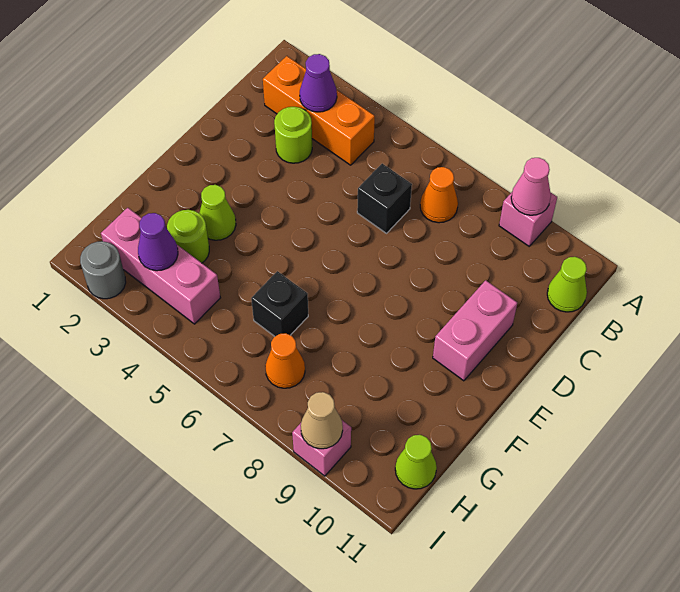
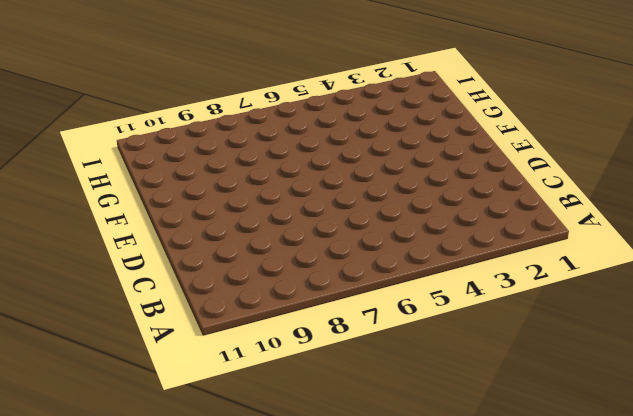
none -> pink 1x1 brick [499,192,557,246]
none -> orange 1x3 brick [263,56,375,165]
none -> orange 1x1 cone [420,167,458,223]

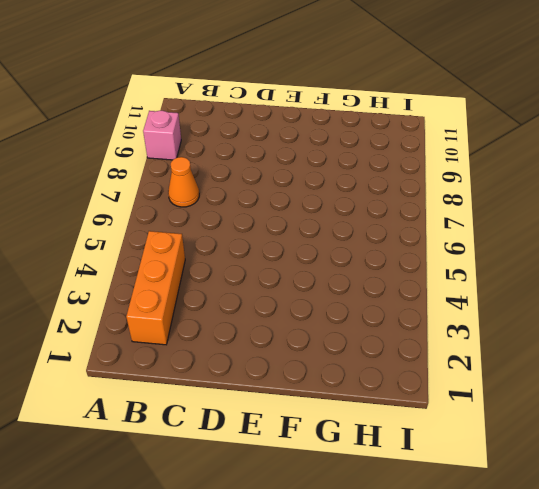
none -> lime 1x1 cone [547,257,587,312]
none -> lime 1x1 round brick [274,107,312,163]
none -> black 1x1 brick [357,164,412,233]

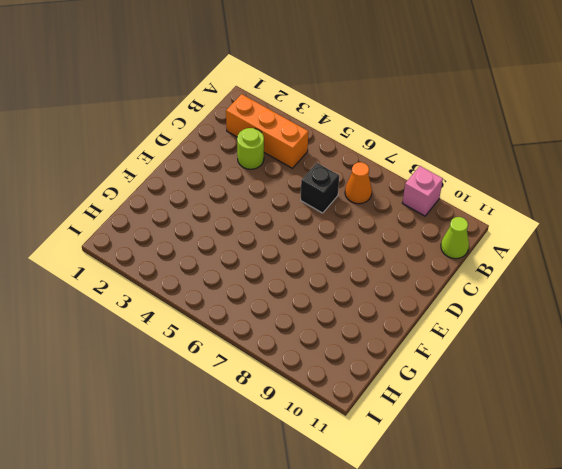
none -> pink 1x2 brick [433,280,517,381]
none -> lime 1x1 cone [200,185,236,240]
none -> lime 1x1 round brick [167,210,209,263]

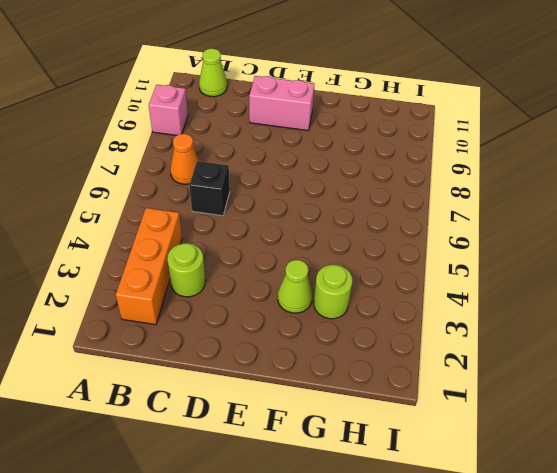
none -> black 1x1 brick [251,271,308,336]
none -> pink 1x3 brick [101,208,220,324]
none -> orange 1x1 cone [265,333,305,388]

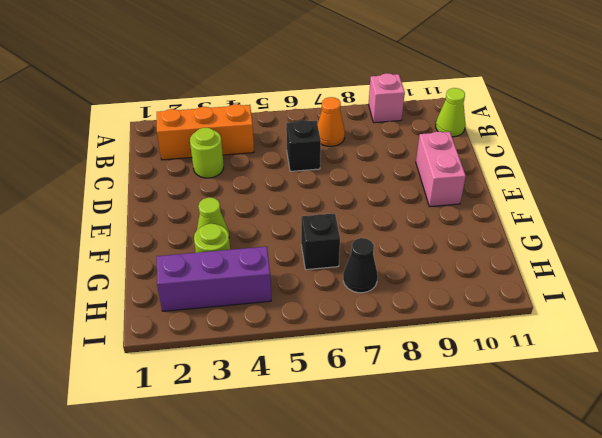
purple 1x3 brick [157,247,271,311] -> pink 1x3 brick [101,208,220,324]
black 1x1 cone [343,238,378,293] -> orange 1x1 cone [265,333,305,388]
none -> lime 1x1 cone [395,435,437,489]
none -> grey 1x1 round brick [80,241,126,299]
none -> pink 1x1 brick [292,420,351,476]

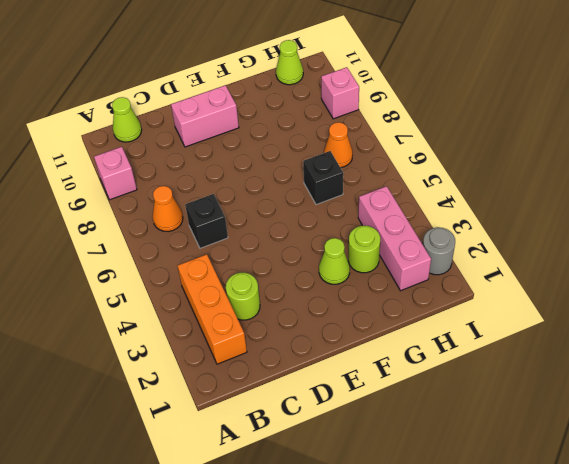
none -> pink 1x1 cone [511,158,551,215]
none -> purple 1x1 cone [300,54,337,112]
none -> purple 1x1 cone [138,213,178,271]

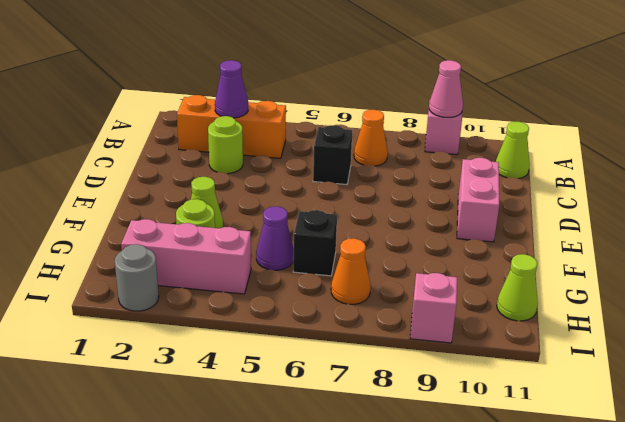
purple 1x1 cone [256,206,294,270] -> purple 1x1 cone moved to [138,213,178,271]
none -> tan 1x1 cone [301,392,343,449]

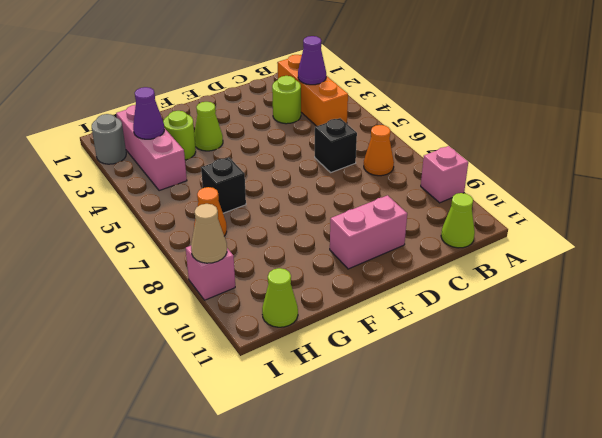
none -> pink 1x1 cone [511,158,551,215]

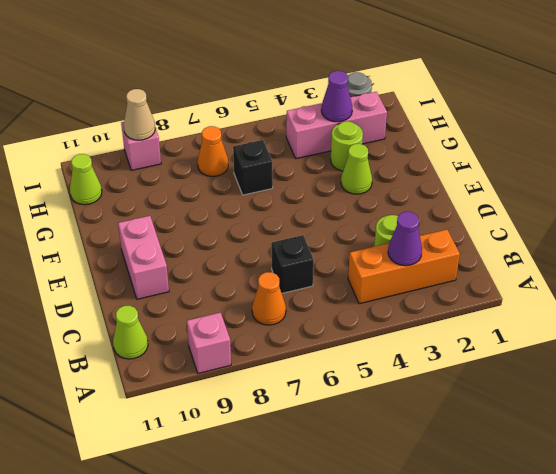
none -> pink 1x1 cone [511,158,551,215]

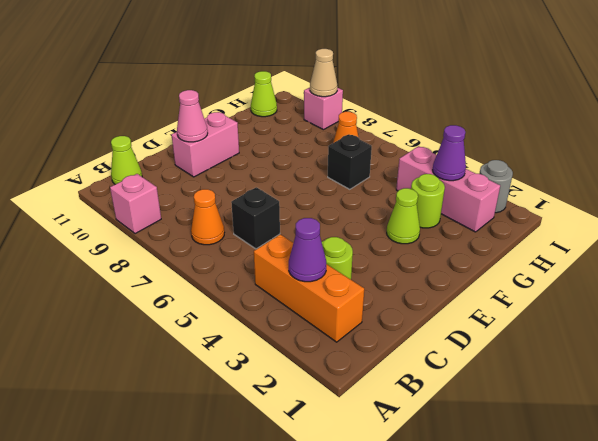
pink 1x1 cone [177,90,208,142] -> pink 1x1 cone moved to [511,158,551,215]

